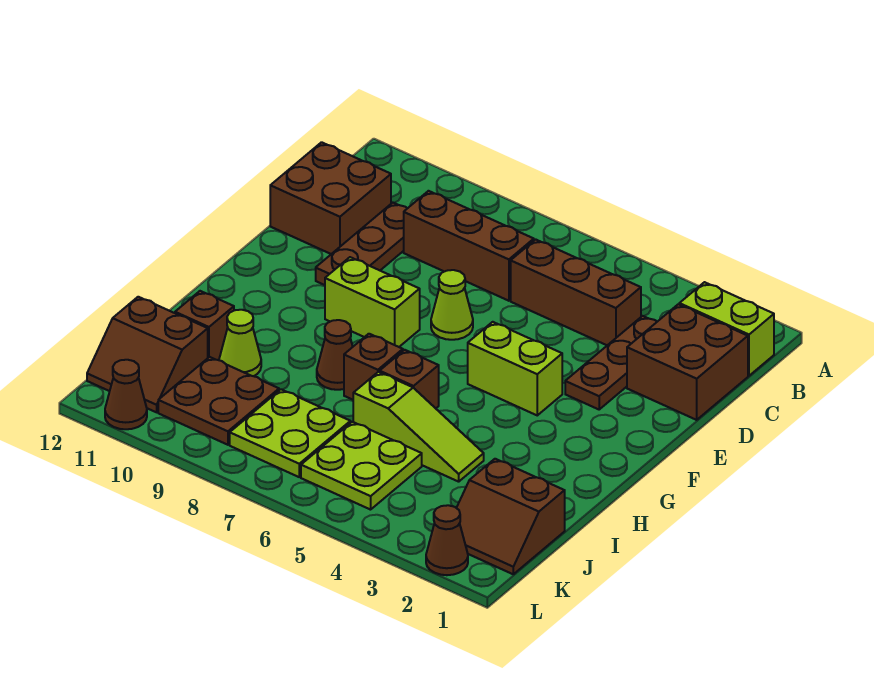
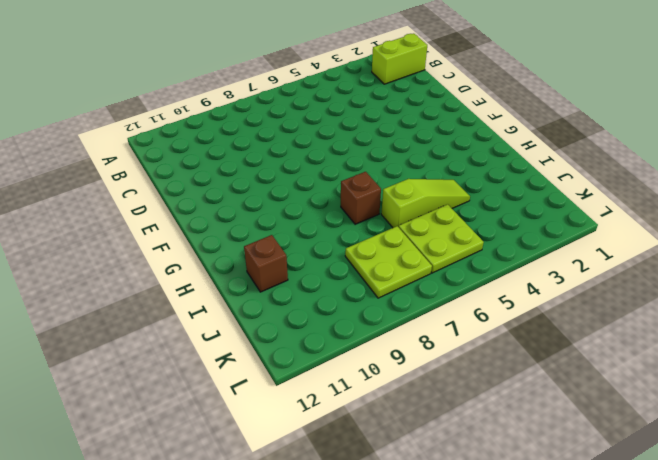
none -> brown 2x2 brick [627,304,748,420]
none -> brown 1x3 plate [565,316,657,409]
none -> brown 1x3 brick [511,239,641,345]

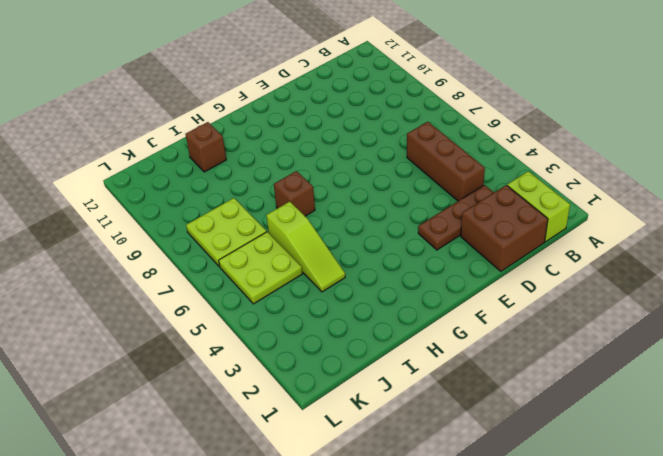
none -> brown 1x3 brick [404,191,534,301]
none -> brown 1x3 plate [316,203,407,285]
none -> brown 2x2 brick [270,142,391,254]

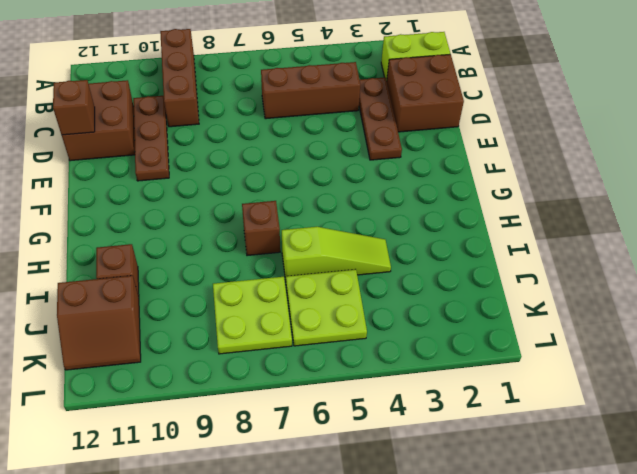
brown 1x3 brick [160,29,199,127] -> brown 1x3 brick turned to [404,191,534,301]
brown 1x1 brick [53,80,95,135] -> brown 1x1 brick moved to [380,350,439,408]
none -> lime 1x1 cone [431,270,473,340]
none -> lime 1x2 brick [468,322,562,415]
none -> lime 1x2 brick [325,257,420,347]

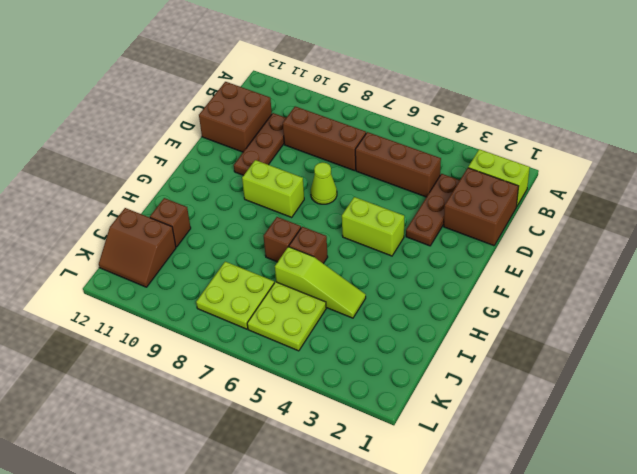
none -> brown 1x1 cone [317,320,353,390]
none -> lime 1x1 cone [219,310,261,376]
none -> brown 2x2 slope [457,459,565,574]

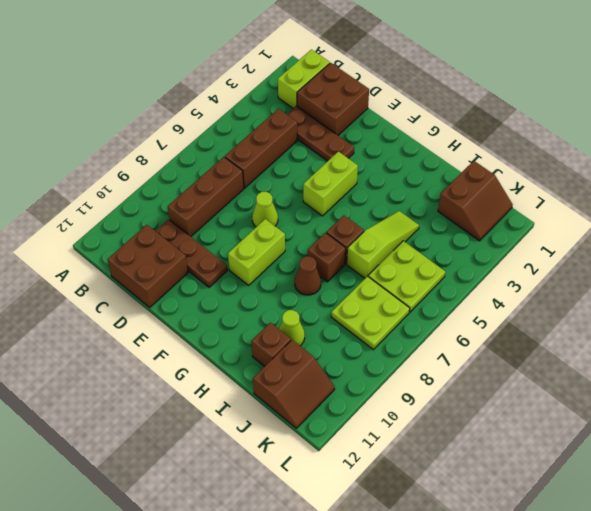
none -> brown 2x2 plate [158,357,279,445]
none -> brown 1x1 cone [426,505,468,575]
none -> brown 1x1 cone [105,360,147,429]

